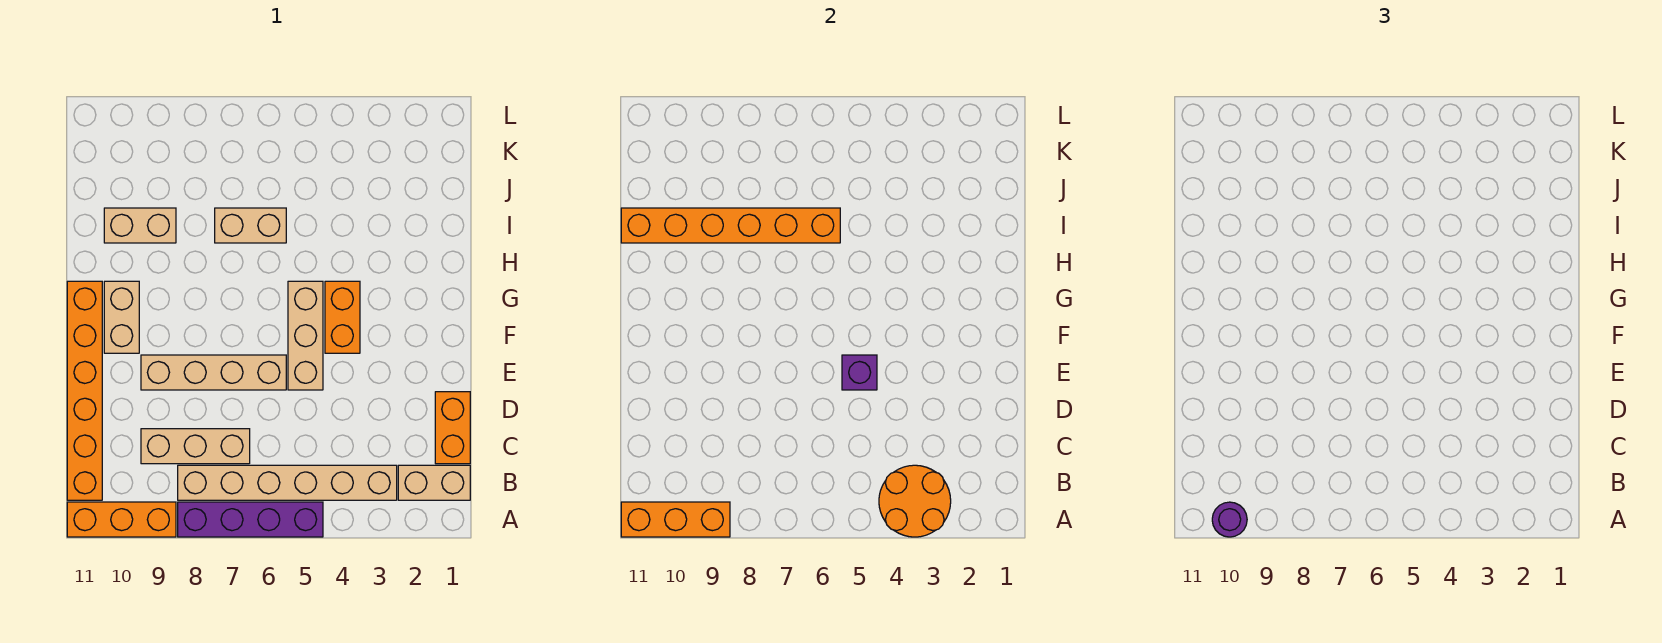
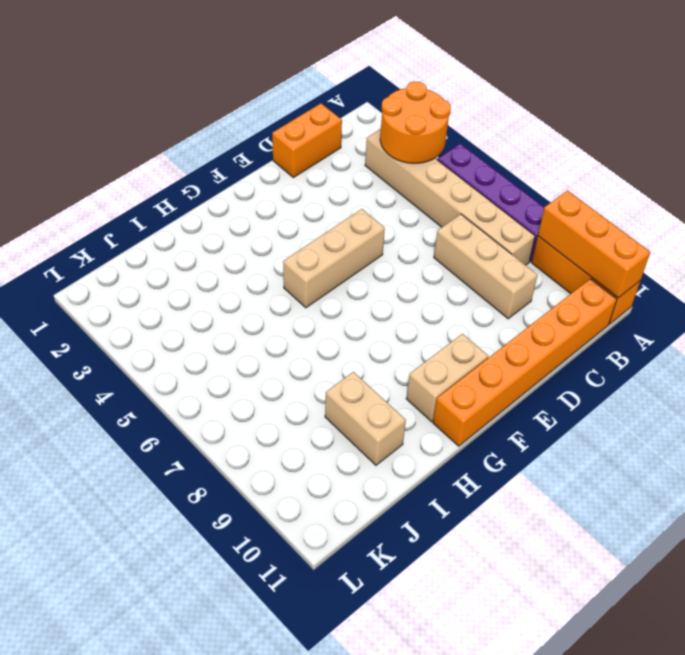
none -> tan 1x2 brick [398,465,470,500]
none -> tan 1x4 brick [141,355,286,390]
none -> orange 1x2 brick [325,281,360,353]

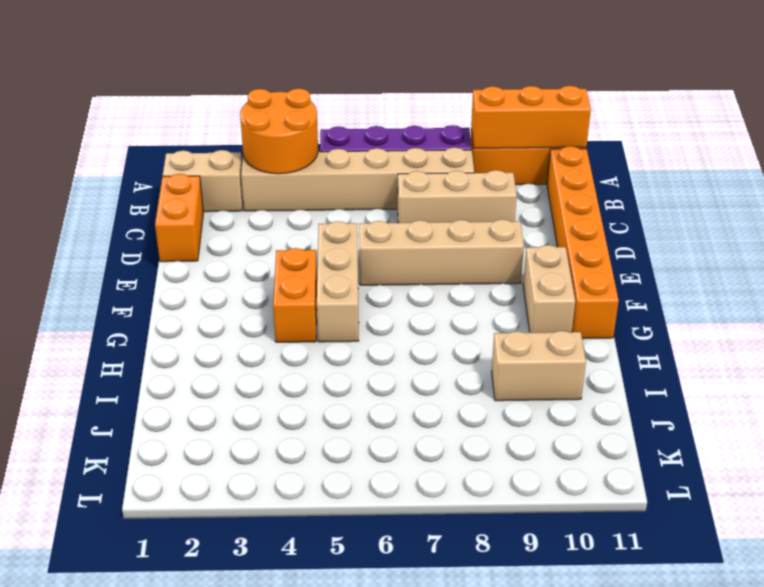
none -> tan 1x2 brick [215,208,286,243]
none -> purple 1x1 brick [842,355,877,390]
none -> orange 1x6 brick [621,208,840,243]

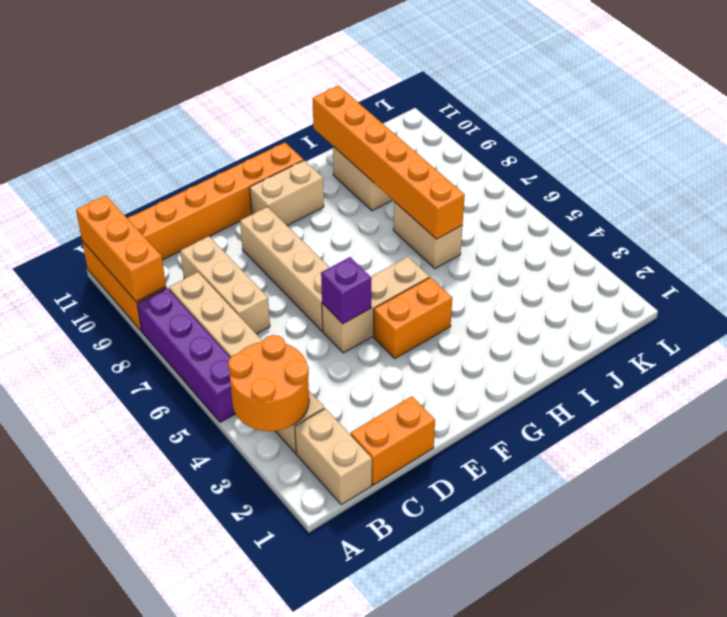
none -> purple 1x1 round brick [1212,502,1247,537]

